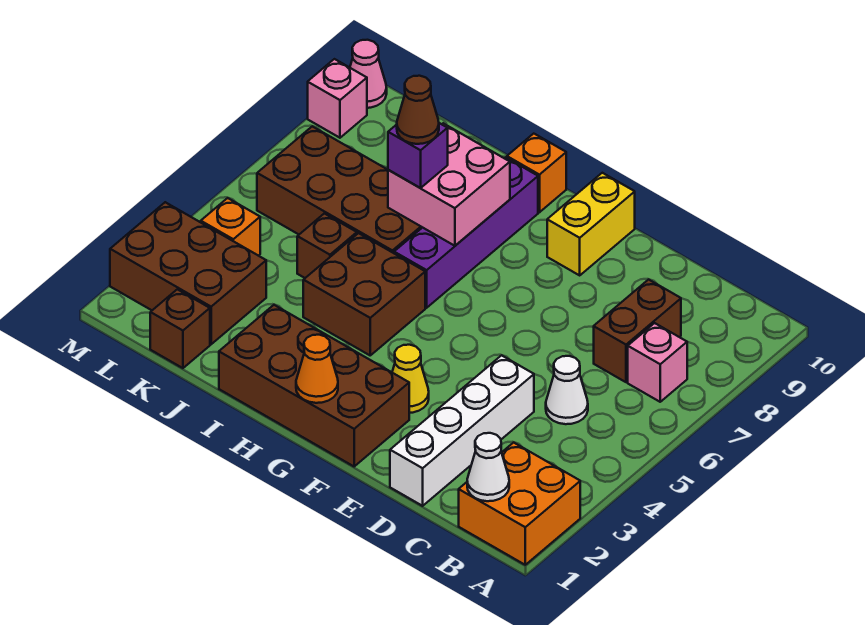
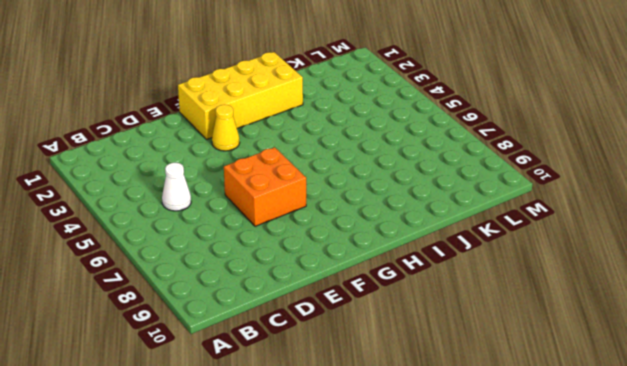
orange 2x2 brick [224,147,306,226] -> orange 2x2 brick moved to [459,442,580,565]
yellow 2x4 brick [178,52,303,140] -> brown 2x4 brick [219,305,409,466]
none -> pink 1x1 brick [628,323,687,402]
none -> brown 1x2 brick [594,279,681,382]
none -> white 1x4 brick [390,355,534,506]

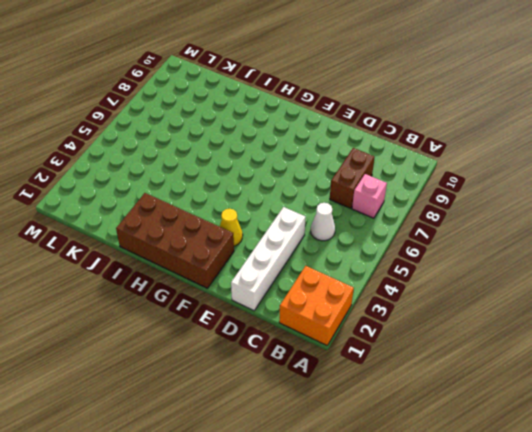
none -> yellow 1x2 brick [547,173,635,275]
none -> brown 2x2 brick [303,233,425,355]
none -> purple 1x4 brick [394,157,538,308]

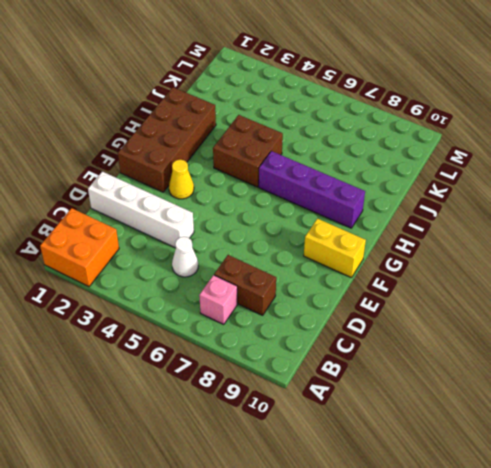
none -> orange 1x1 brick [507,134,566,212]
none -> brown 2x4 brick [257,126,422,253]
none -> brown 1x1 brick [297,213,357,278]

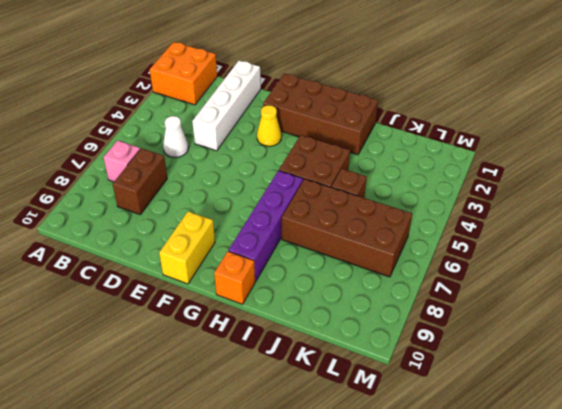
none -> brown 1x1 brick [150,289,210,368]
none -> brown 2x3 brick [110,202,266,344]
none -> orange 1x1 brick [201,198,260,256]

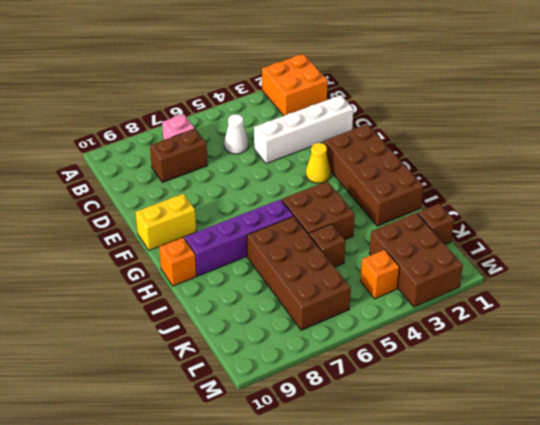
none -> pink 1x1 brick [308,59,367,138]
none -> pink 1x1 cone [350,40,387,108]
none -> white 1x1 cone [467,433,509,501]

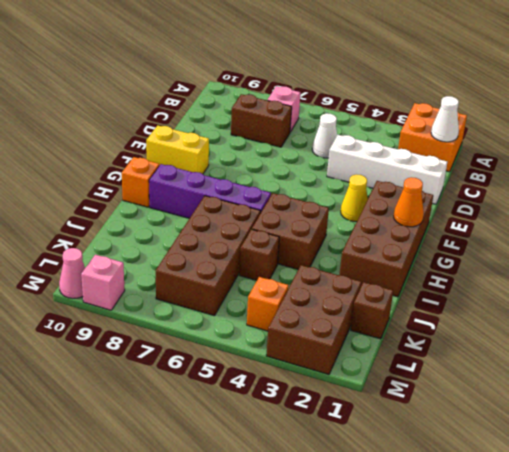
none -> pink 2x2 brick [388,123,510,246]
none -> purple 1x1 brick [388,123,448,188]
none -> brown 1x1 cone [397,76,439,144]

